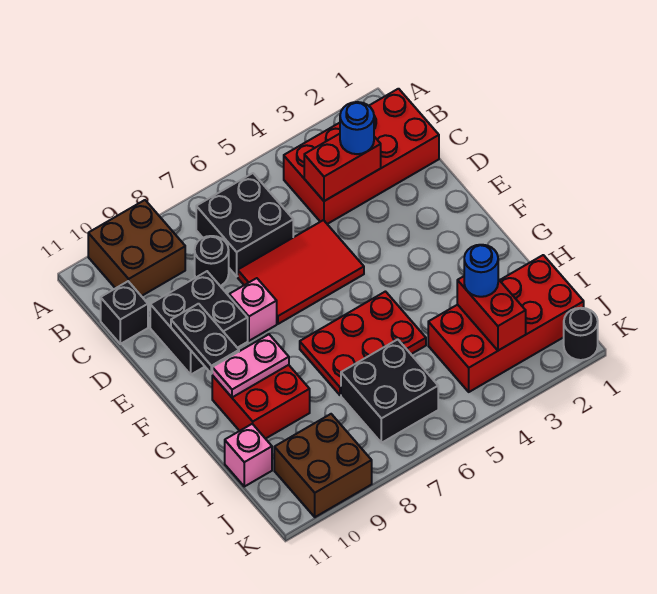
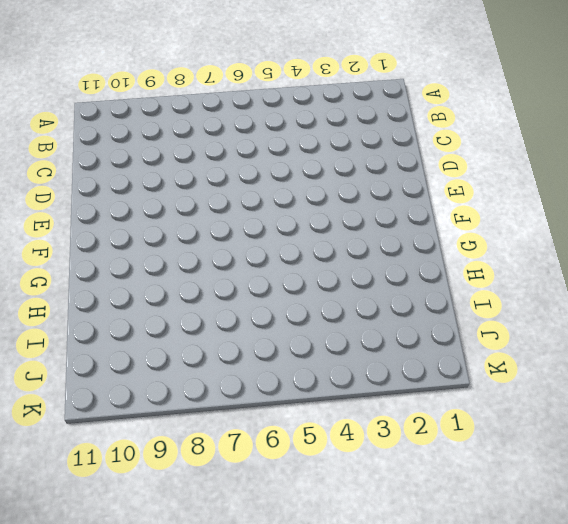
none -> brown 2x2 brick [88,200,185,296]
none -> red 2x4 brick [284,89,439,224]
none -> black 2x2 brick [196,173,293,276]

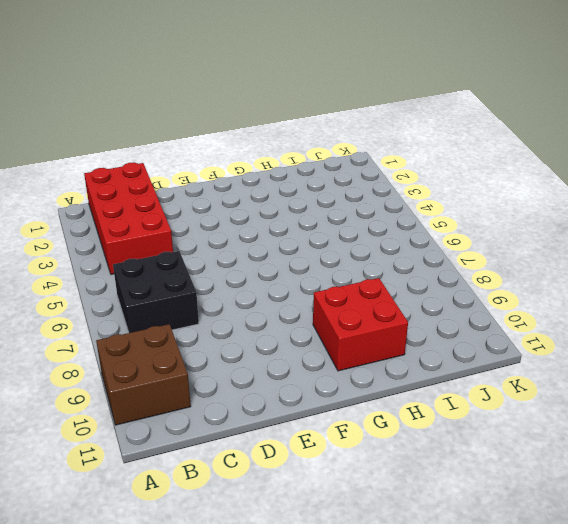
none -> black 1x1 round brick [195,236,229,286]
none -> black 1x1 brick [101,281,148,344]
none -> red 2x3 tile [238,220,364,324]

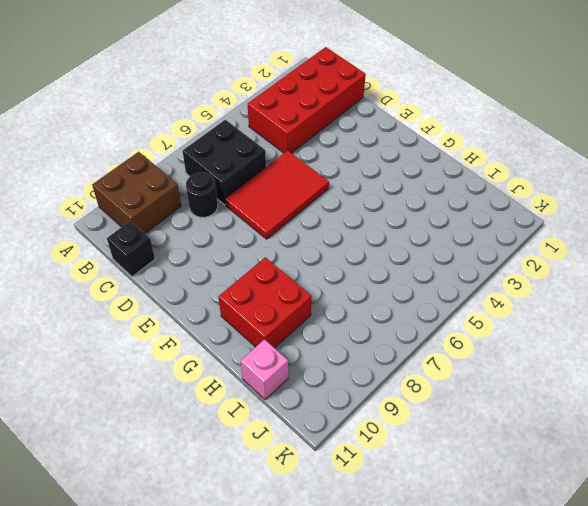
none -> black 2x2 brick [150,271,248,374]
none -> pink 1x1 brick [229,278,277,341]
none -> red 2x3 plate [300,292,426,395]

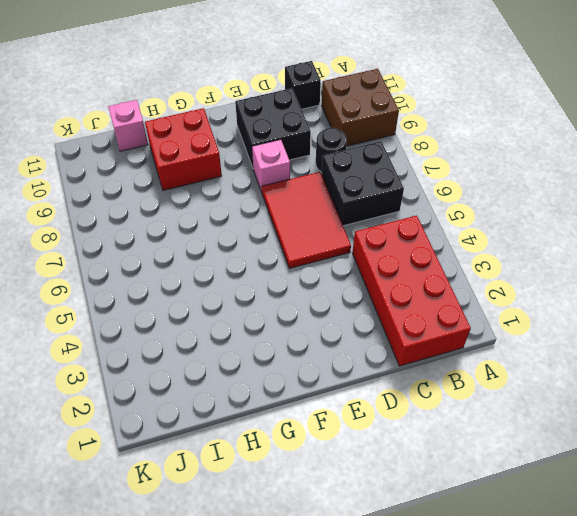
none -> red 2x3 plate [300,292,426,395]
none -> red 2x4 brick [428,255,584,392]
none -> black 2x2 brick [341,339,438,443]

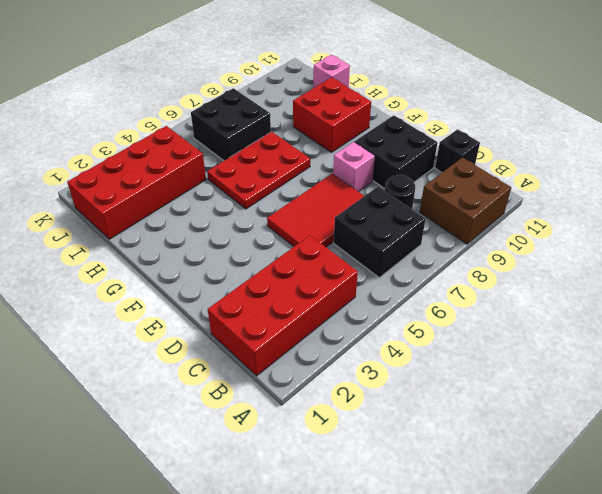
none -> brown 2x2 brick [274,414,372,517]
none -> black 1x1 round brick [564,308,598,360]
none -> red 1x2 brick [304,134,381,201]

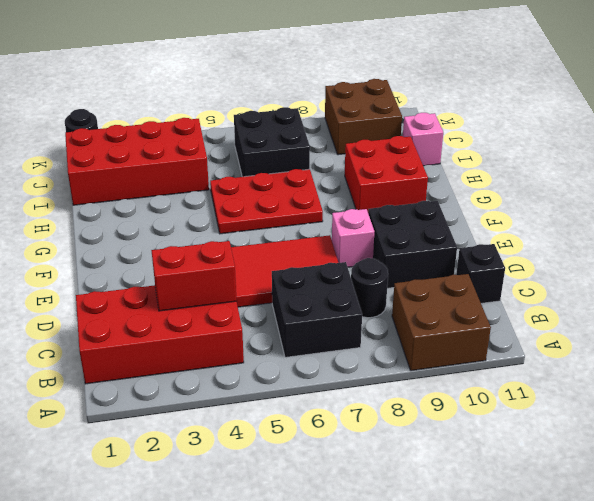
none -> black 1x2 plate [171,304,239,374]
none -> pink 1x2 plate [212,334,289,397]
none -> red 1x2 brick [457,276,526,351]

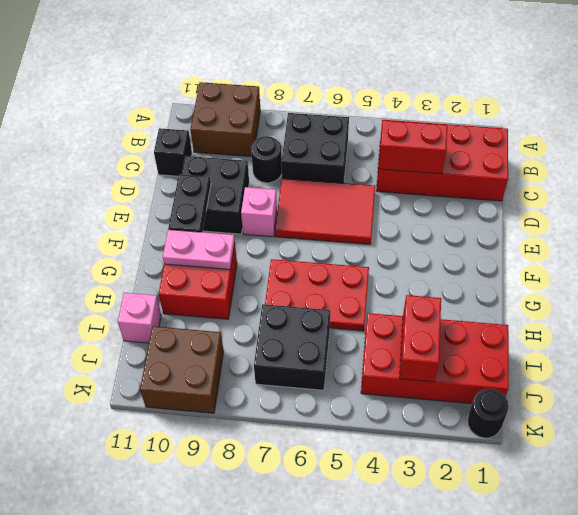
none -> blue 1x1 round brick [340,102,374,154]
none -> blue 1x1 round brick [464,245,498,297]

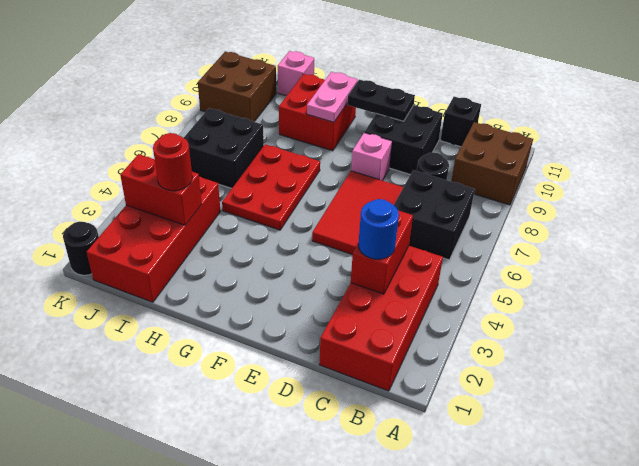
red 1x1 round brick [153,133,192,191] -> blue 1x1 round brick [464,245,498,297]

